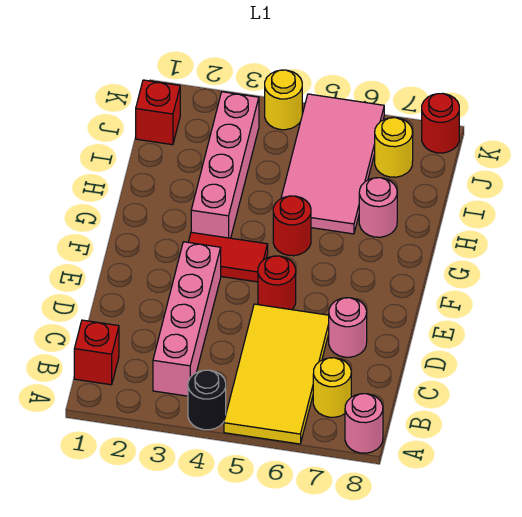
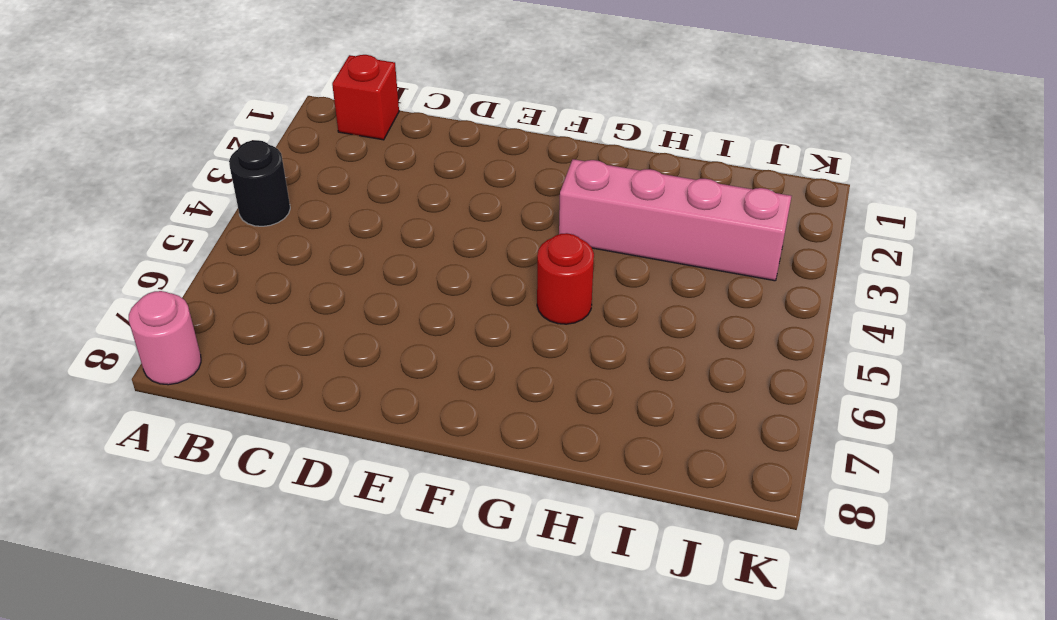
none -> yellow 2x4 tile [224,304,329,444]
none -> pink 1x4 brick [153,242,221,396]
none -> yellow 1x1 round brick [313,358,351,417]

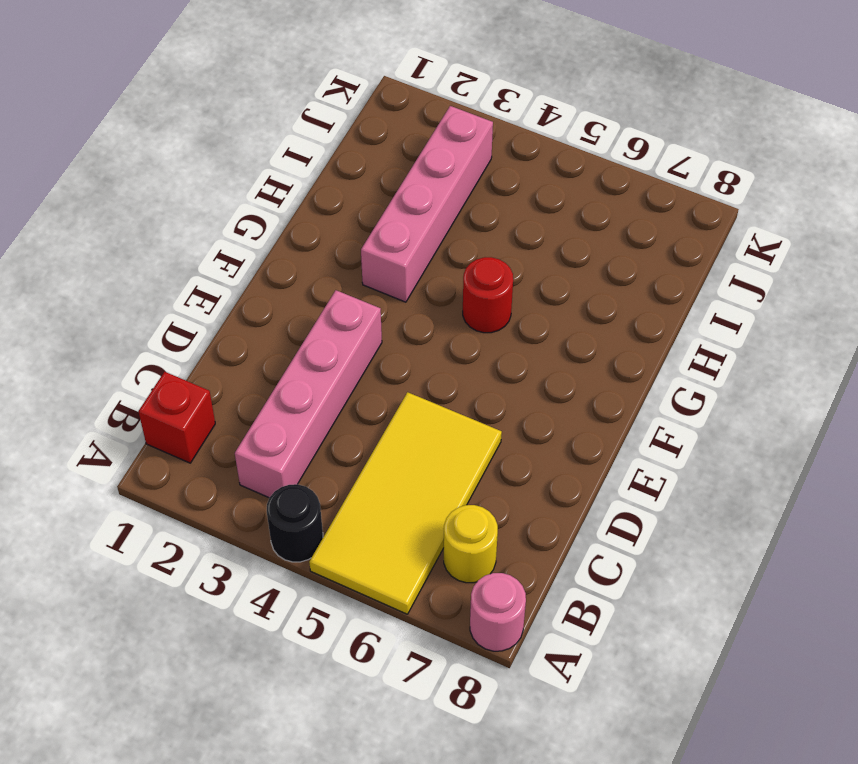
none -> pink 1x1 round brick [329,298,367,357]
none -> red 1x1 round brick [258,256,296,310]
none -> red 1x2 tile [188,232,268,282]

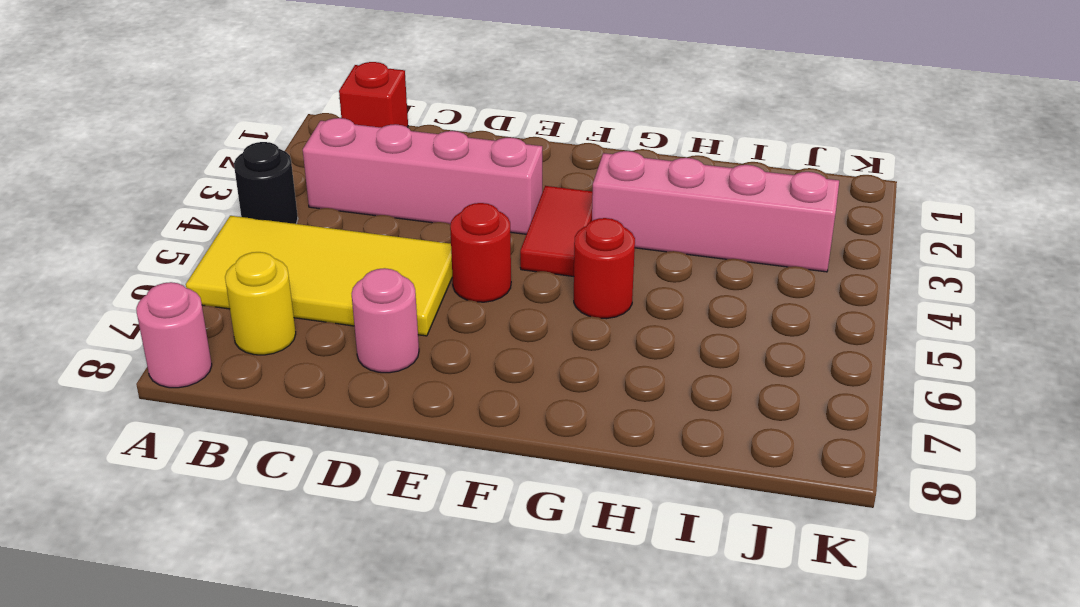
none -> pink 2x4 tile [281,94,384,234]
none -> pink 1x1 round brick [359,178,397,237]
none -> red 1x1 brick [136,80,180,145]

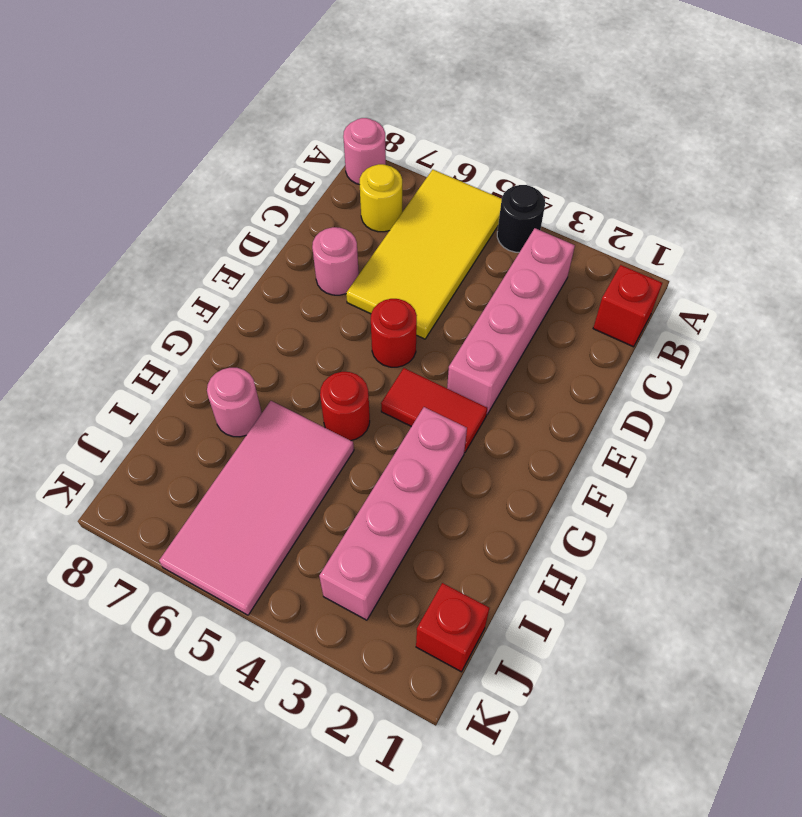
none -> yellow 1x1 round brick [375,118,413,177]
none -> yellow 1x1 round brick [265,70,302,130]
none -> red 1x1 round brick [422,93,459,153]

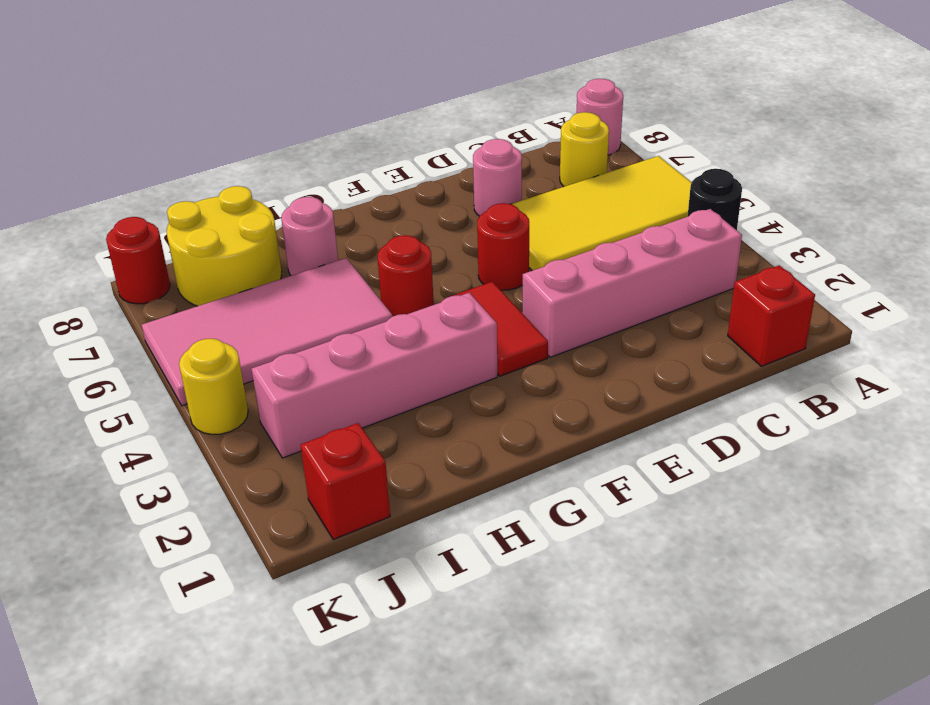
yellow 2x2 round brick [167,186,282,306] -> yellow 1x1 round brick [375,118,413,177]

